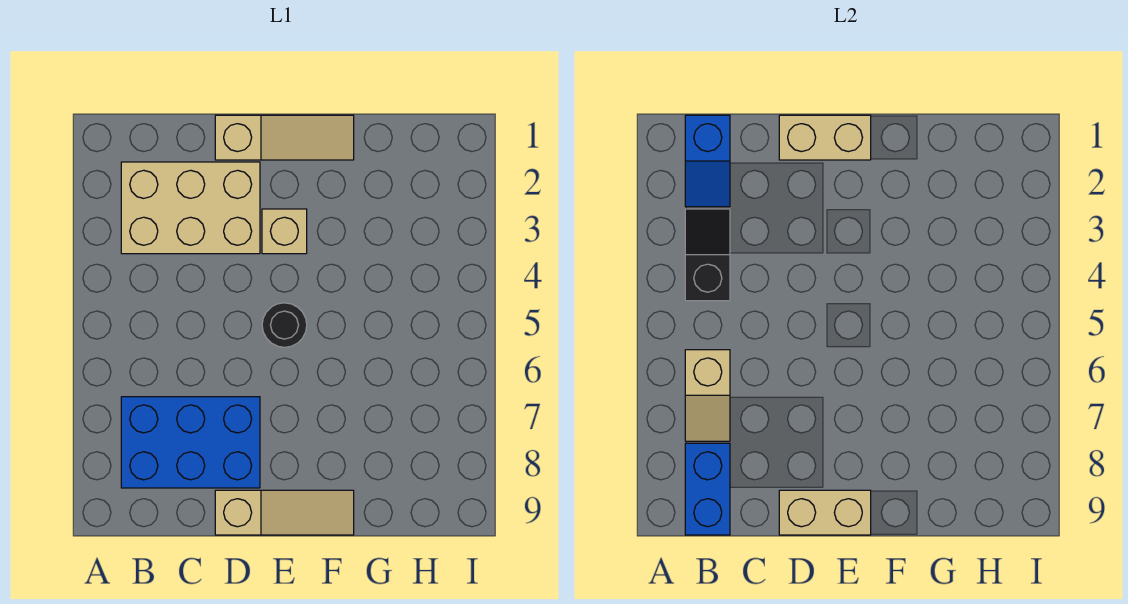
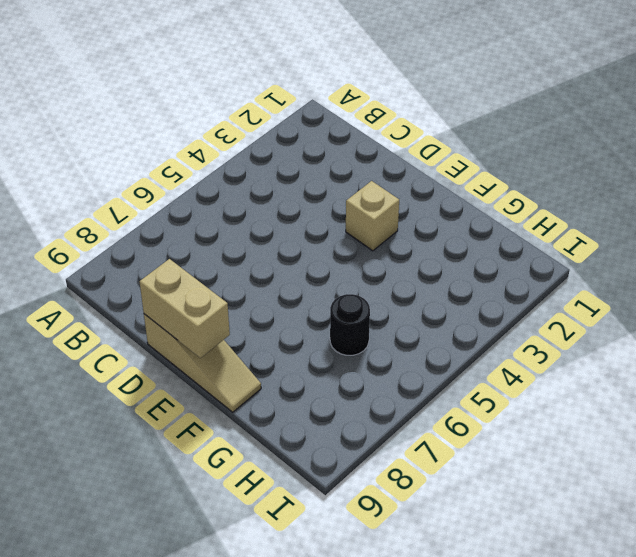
black 1x1 round brick [330,294,370,355] -> black 1x1 round brick moved to [262,303,307,347]
none -> tan 2x3 brick [121,162,260,254]
none -> blue 2x3 brick [121,397,260,488]
none -> tan 1x3 slope [215,115,354,160]

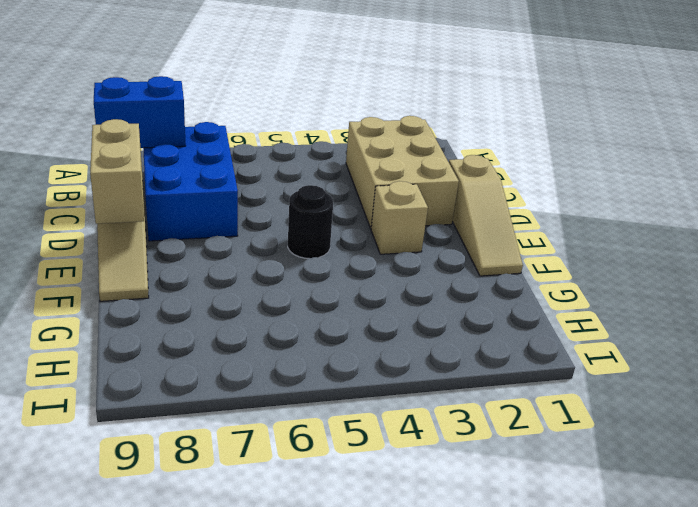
none -> blue 1x2 slope [685,115,730,207]
none -> black 1x2 slope [685,209,730,301]
none -> tan 1x2 slope [685,350,730,441]

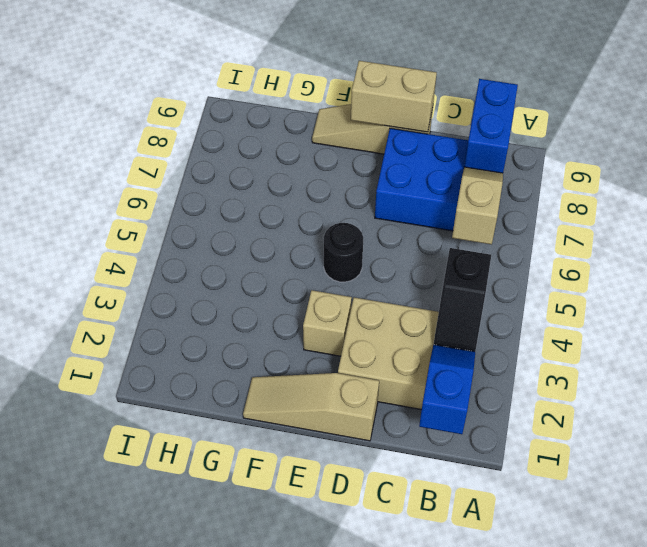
none -> tan 1x2 brick [779,115,871,160]

